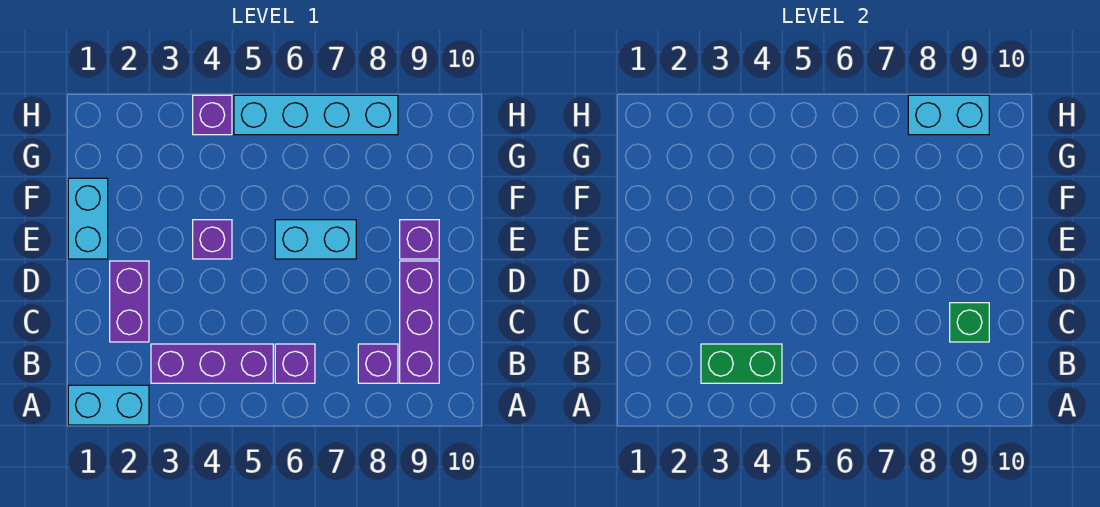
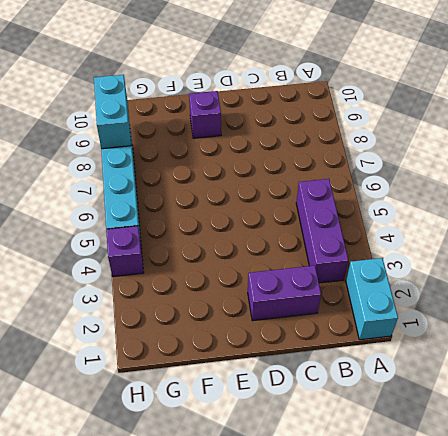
none -> purple 1x1 brick [275,344,315,383]
none -> purple 1x1 brick [358,344,398,383]
none -> purple 1x3 brick [400,261,439,383]

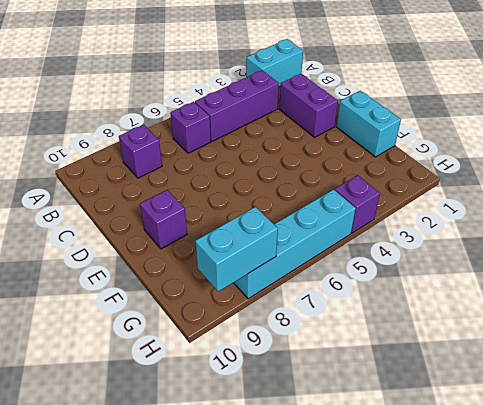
none -> purple 1x3 brick [400,261,439,383]
none -> purple 1x1 brick [193,220,232,259]
none -> cyan 1x2 brick [275,220,356,259]

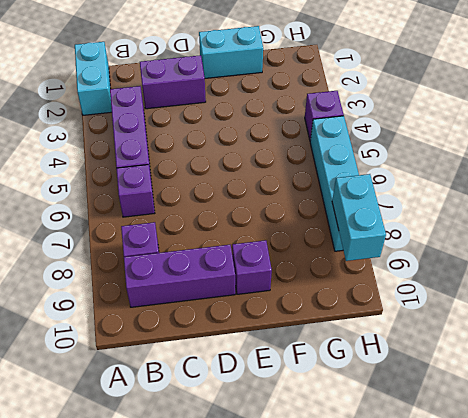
none -> purple 1x1 brick [193,220,232,259]
none -> cyan 1x2 brick [275,220,356,259]
none -> green 1x2 brick [701,344,782,383]

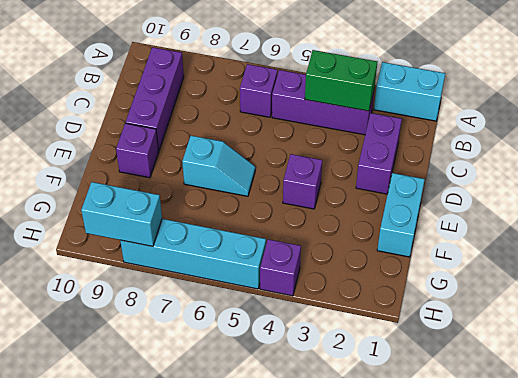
cyan 1x2 slope [182,136,255,196] -> cyan 1x2 brick [275,220,356,259]
none -> purple 1x1 brick [358,344,398,383]
none -> green 1x1 brick [950,303,989,342]

